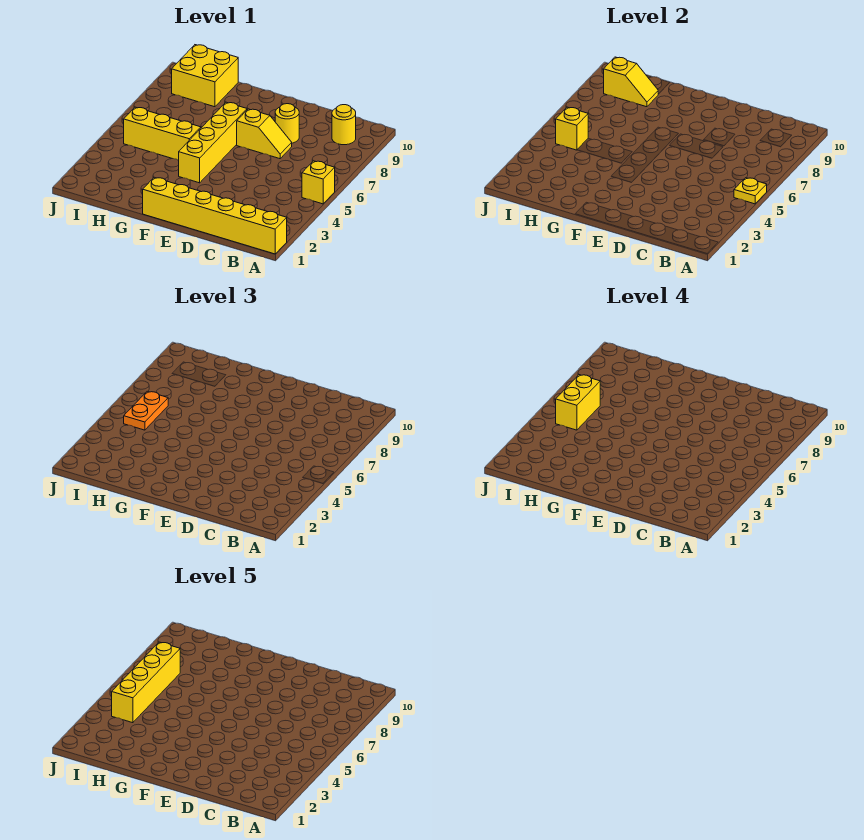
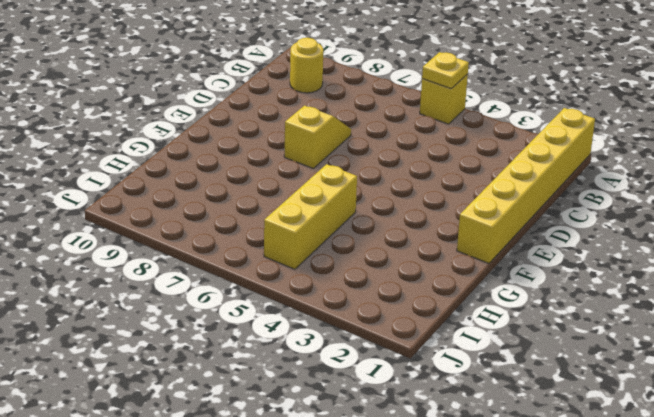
none -> yellow 1x1 round brick [275,104,299,143]
none -> yellow 1x4 brick [179,102,247,183]
none -> yellow 2x2 brick [172,45,238,107]

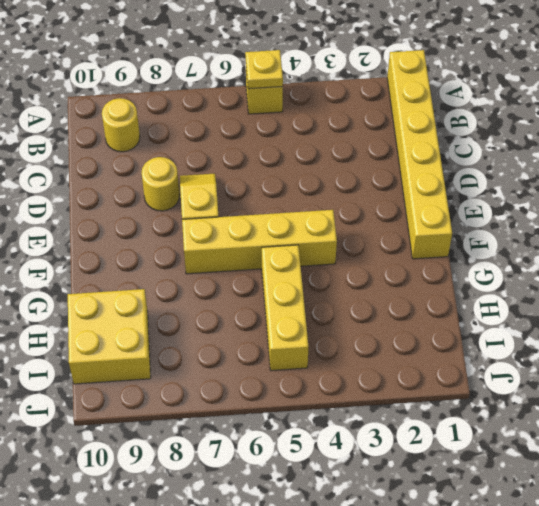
none -> yellow 1x2 slope [604,57,658,107]
none -> yellow 1x1 brick [556,107,588,150]
none -> orange 1x2 plate [124,391,168,430]

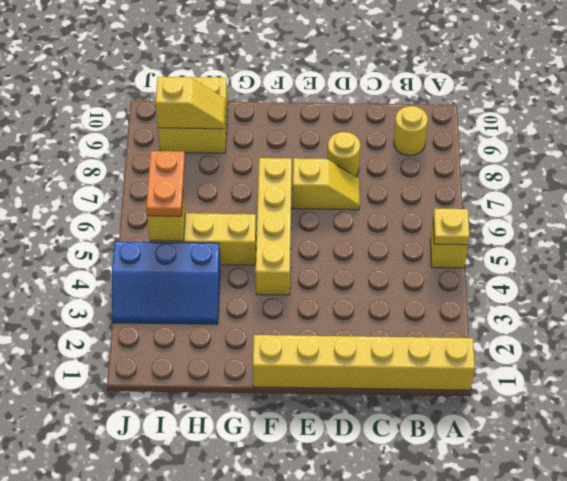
blue 2x3 slope [112,242,220,324] -> none
none -> yellow 1x2 brick [556,375,600,430]
none -> yellow 1x4 brick [112,642,180,723]

